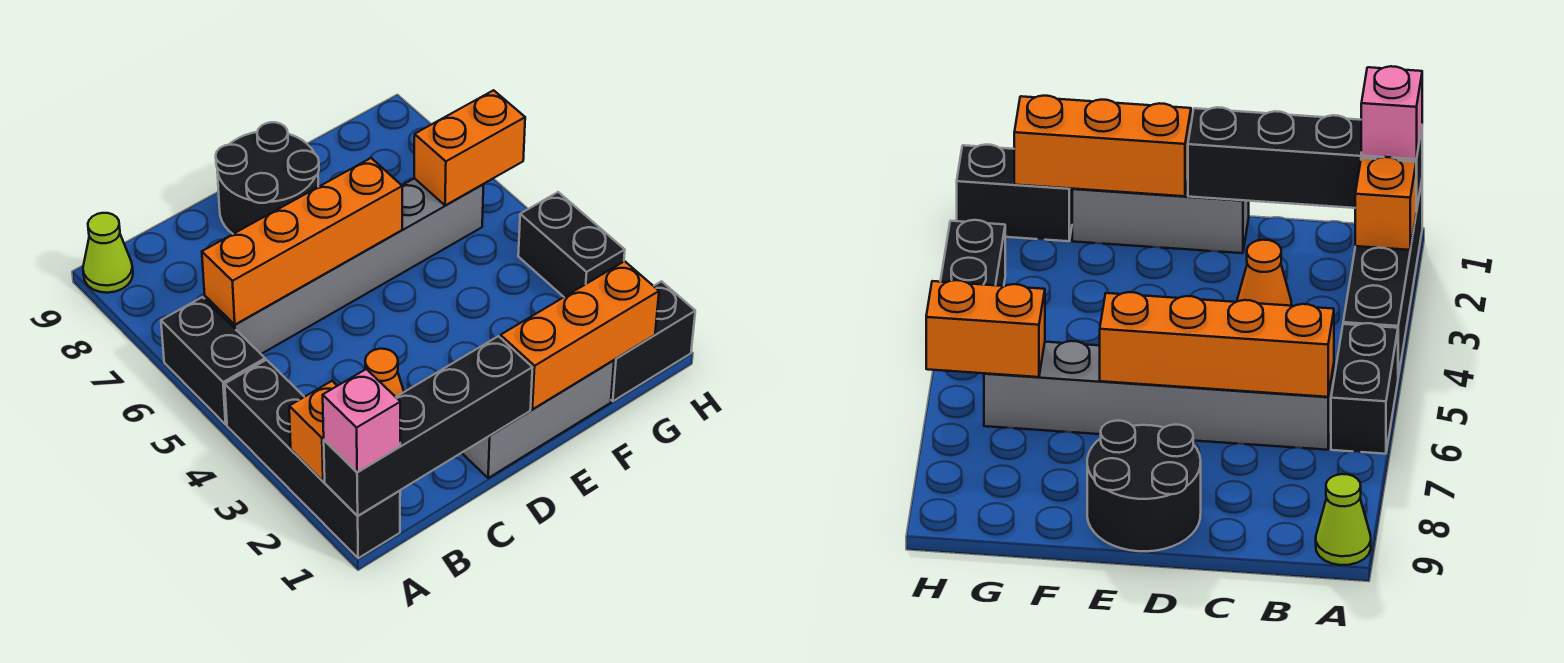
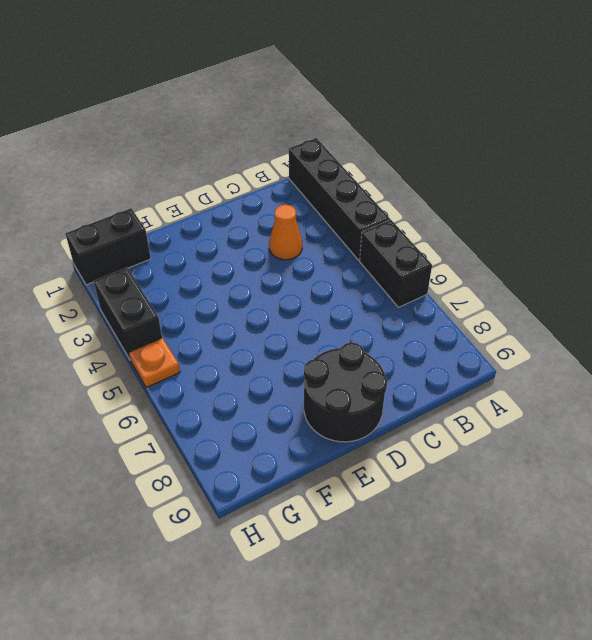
orange 1x1 plate [129,338,180,388] -> none
none -> lime 1x1 cone [83,213,133,293]
none -> grey 1x6 brick [205,178,484,354]
none -> grey 1x3 brick [462,360,614,478]

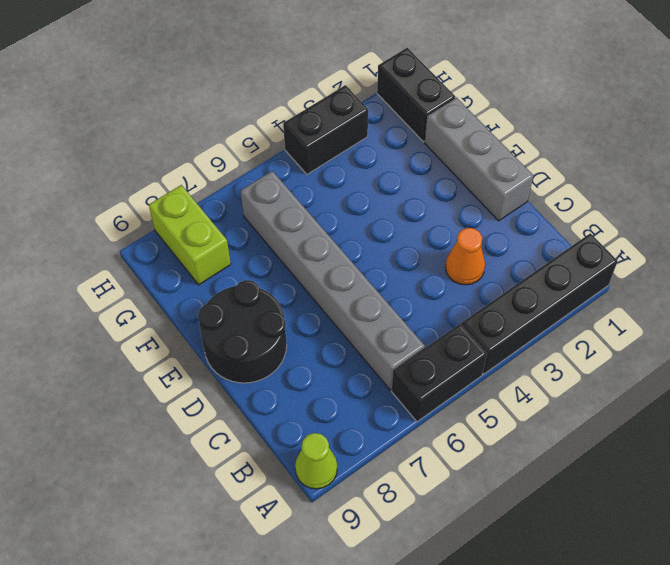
lime 1x2 brick [149,185,231,285] -> none
none -> black 1x4 brick [324,336,532,516]
none -> orange 1x1 brick [289,381,337,481]
none -> orange 1x4 brick [202,158,402,325]

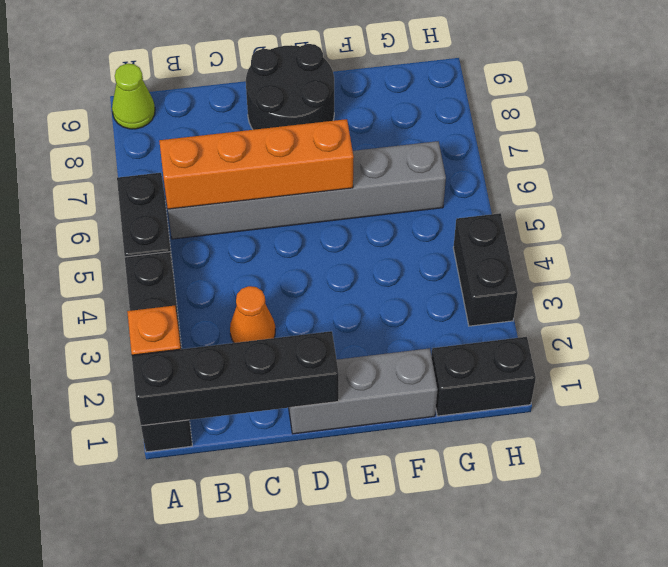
none -> orange 1x3 brick [500,261,659,409]
none -> orange 1x2 brick [414,90,525,205]
none -> pink 1x1 brick [323,369,400,472]

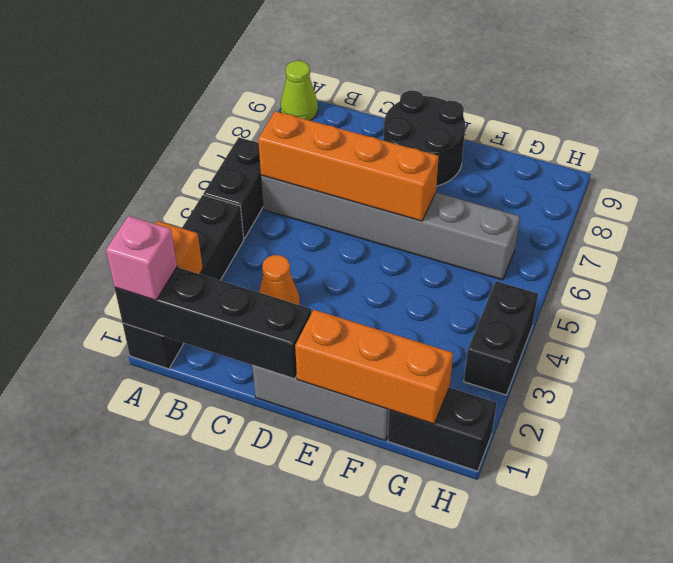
none -> orange 1x2 brick [414,90,525,205]

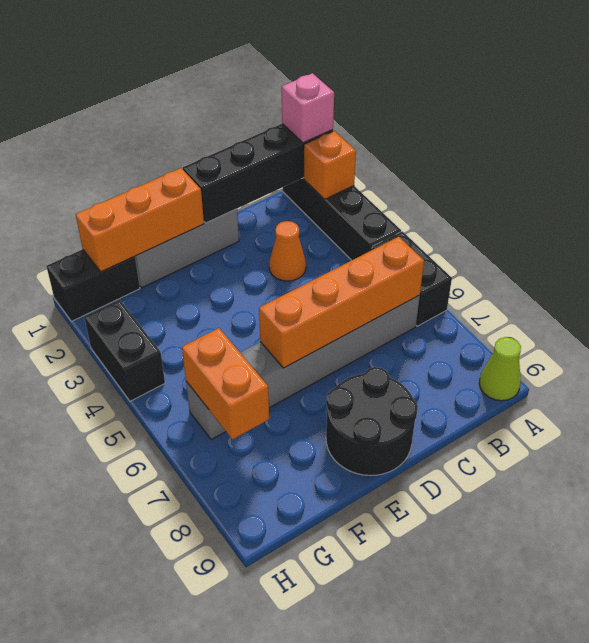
orange 1x2 brick [182,328,269,439] -> orange 1x2 brick turned to [414,90,525,205]

